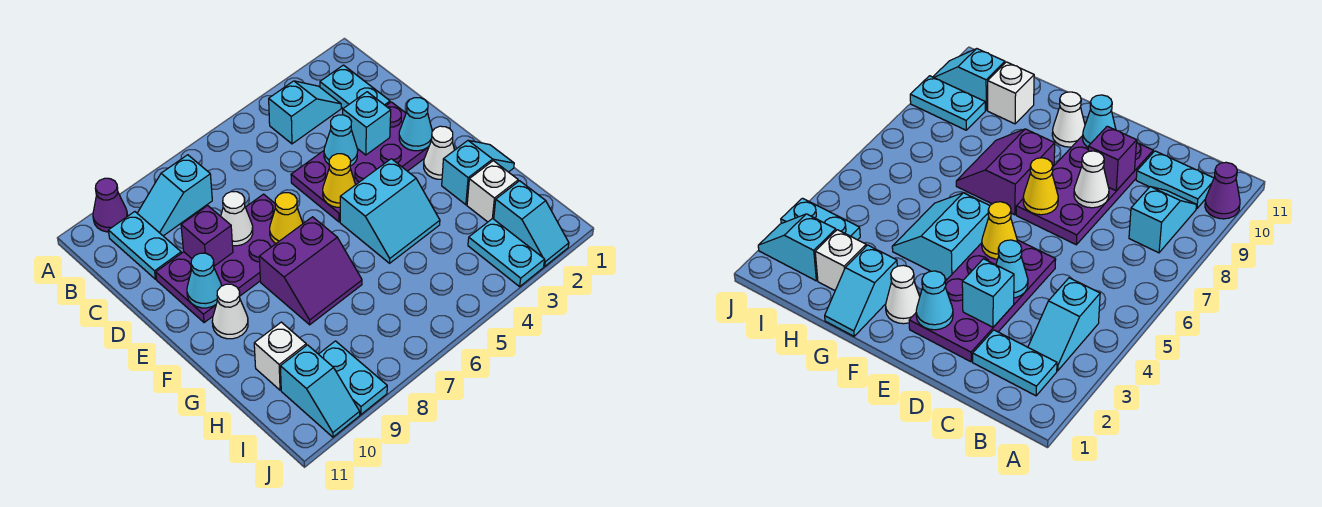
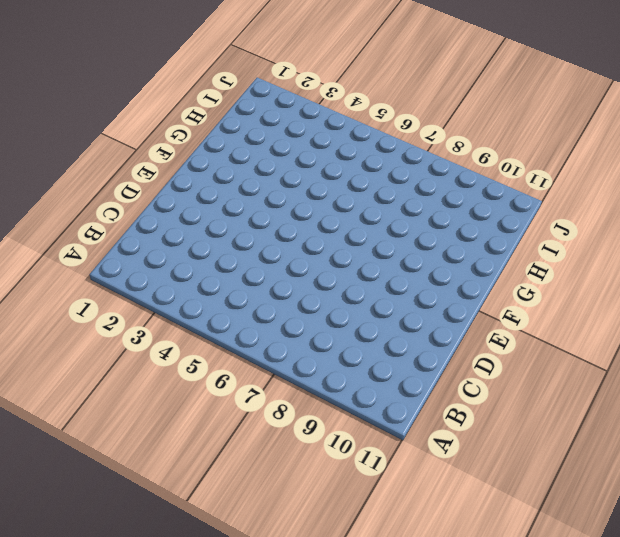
none -> purple 1x1 cone [93,178,128,232]
none -> cyan 1x2 plate [320,65,390,108]
none -> cyan 1x2 slope [269,81,341,144]

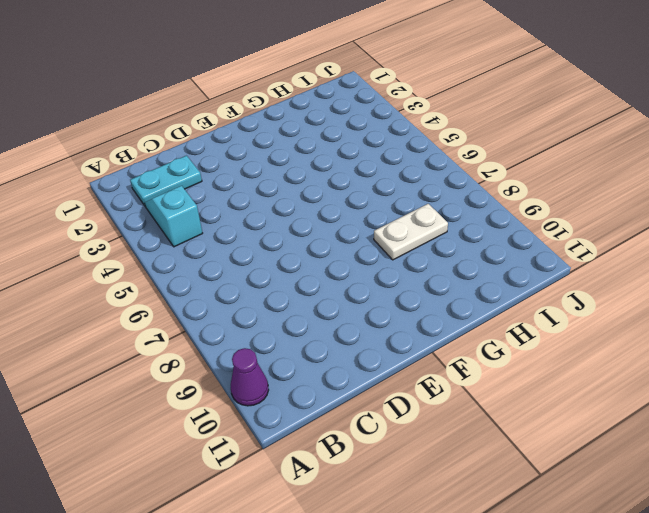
white 1x2 plate [374,204,448,260] -> purple 2x2 slope [259,217,362,325]
none -> cyan 1x2 slope [137,155,212,236]
none -> cyan 1x2 plate [108,212,181,279]
none -> purple 2x4 plate [291,102,429,222]

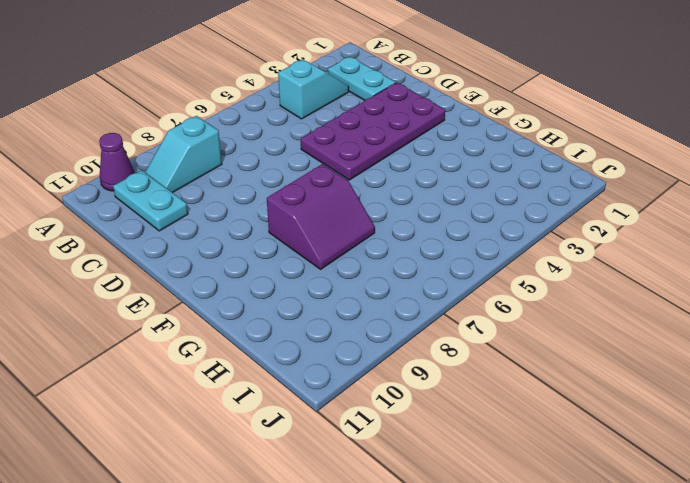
none -> purple 2x4 plate [156,194,276,323]
none -> white 1x1 cone [424,126,454,179]
none -> cyan 2x2 slope [340,159,440,263]

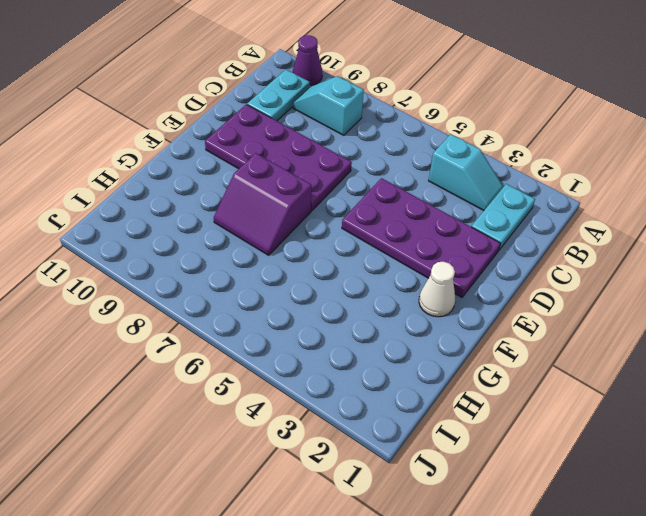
none -> cyan 2x2 slope [340,159,440,263]
none -> white 1x1 cone [212,284,248,339]
none -> cyan 1x2 slope [442,140,514,205]

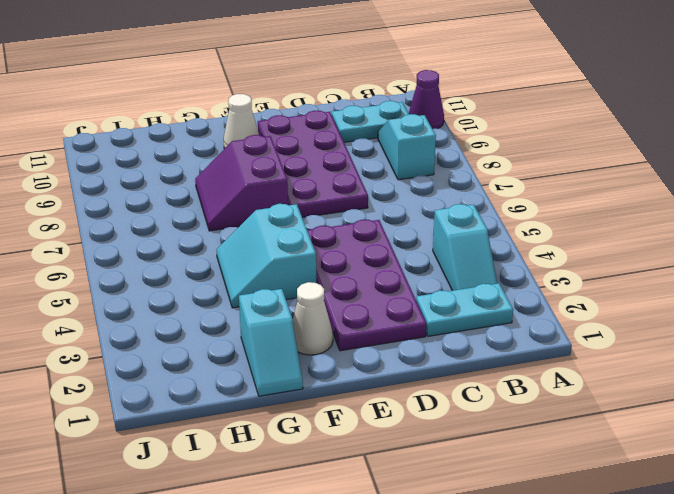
none -> white 1x1 brick [467,161,518,222]
none -> white 1x1 brick [254,322,306,390]
none -> cyan 1x2 slope [494,181,569,266]

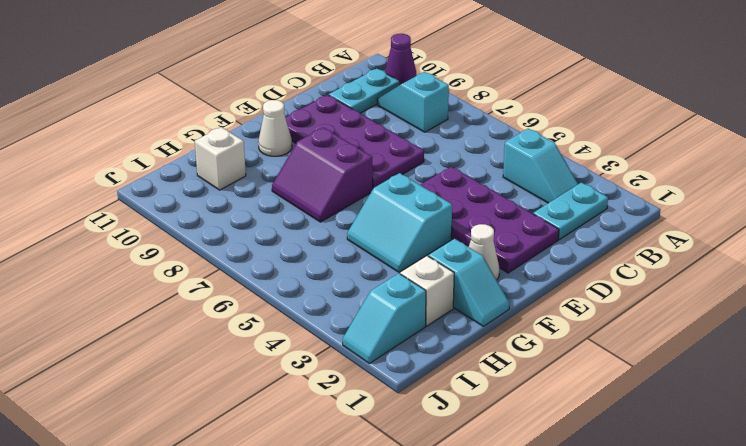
none -> cyan 1x2 plate [468,219,545,287]
none -> cyan 1x2 plate [319,341,387,415]
none -> cyan 1x2 slope [280,345,360,437]

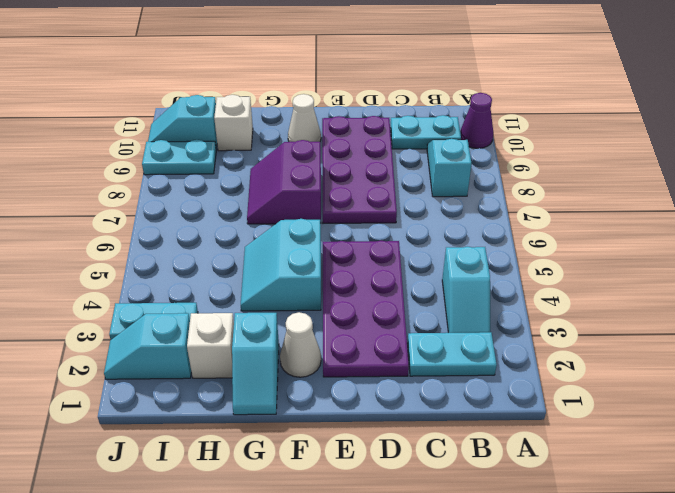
none -> cyan 1x1 brick [343,92,391,155]
none -> cyan 1x1 cone [324,115,358,166]
none -> white 1x1 cone [221,192,253,246]

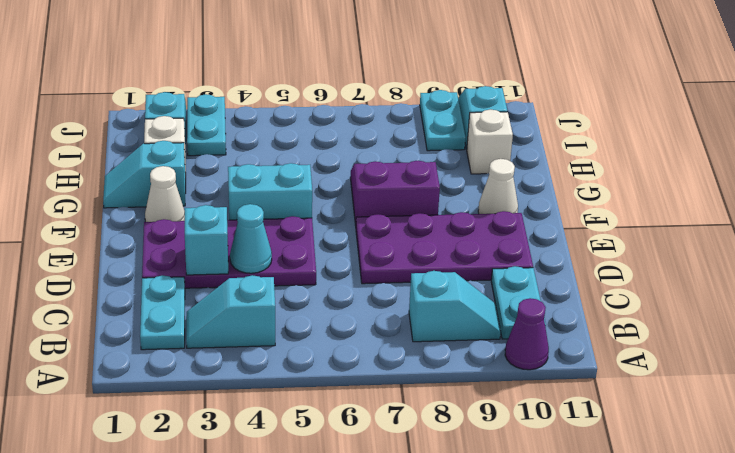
none -> white 1x1 cone [221,192,253,246]
none -> purple 1x1 brick [181,206,233,266]
none -> cyan 1x1 cone [399,98,432,151]

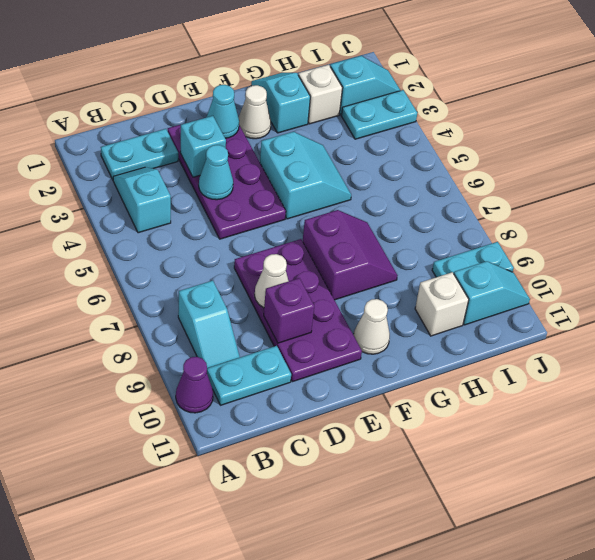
none -> yellow 1x1 cone [323,154,356,207]
none -> yellow 1x1 cone [270,193,303,243]
none -> cyan 1x1 cone [187,253,222,308]

